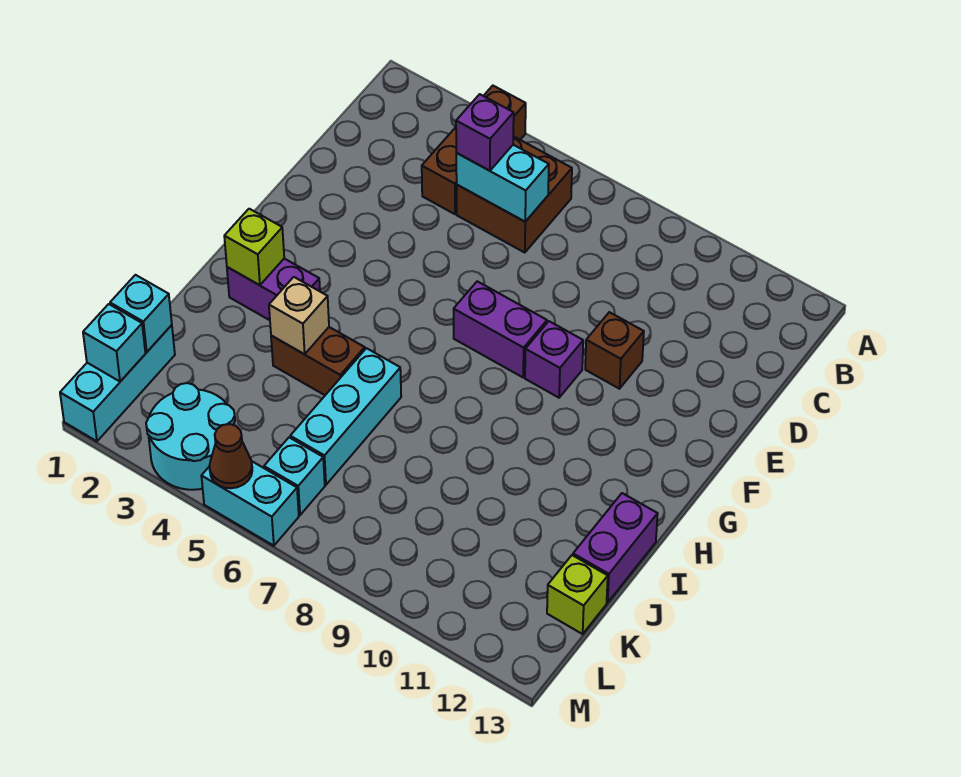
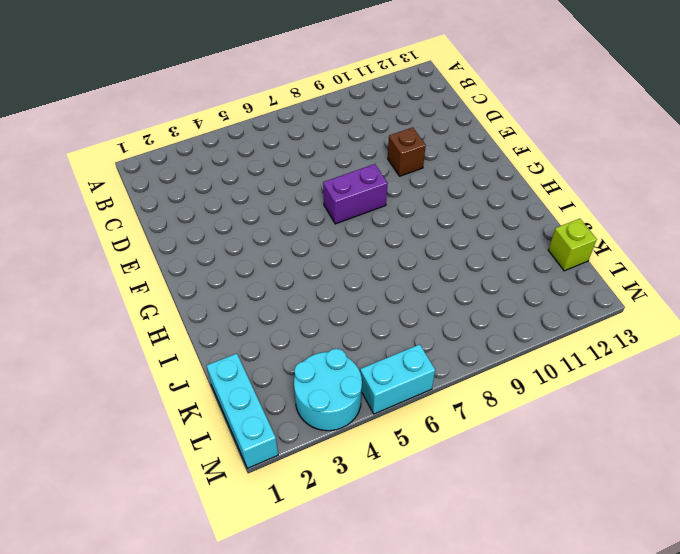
none -> brown 1x3 brick [422,86,526,214]
none -> brown 2x2 brick [457,136,572,253]
none -> purple 1x1 brick [525,321,583,398]

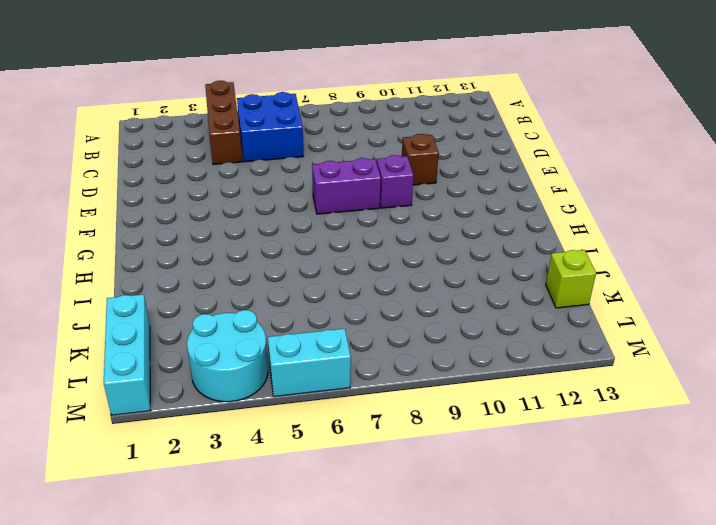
blue 2x2 brick [237,92,304,162] -> brown 2x2 brick [457,136,572,253]
none -> purple 1x2 brick [227,259,320,320]
none -> brown 1x2 brick [271,327,365,395]
none -> cyan 1x3 brick [290,348,401,485]

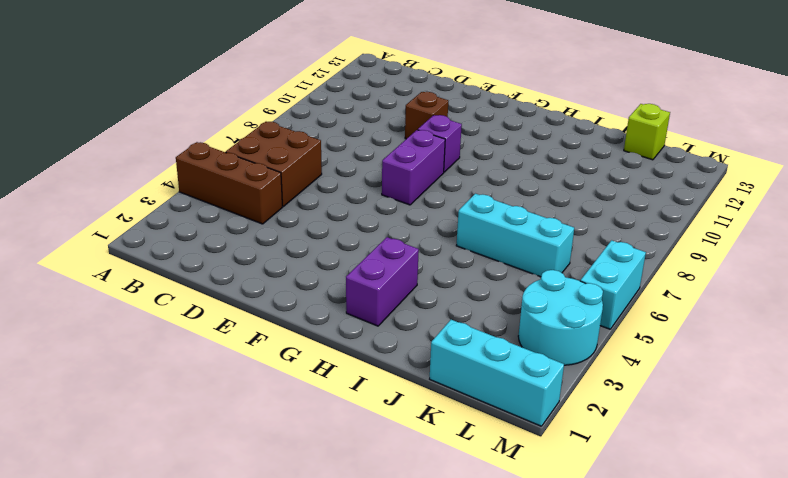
none -> brown 1x2 brick [271,327,365,395]
none -> purple 1x2 brick [573,493,658,603]
none -> cyan 1x1 brick [264,437,325,515]

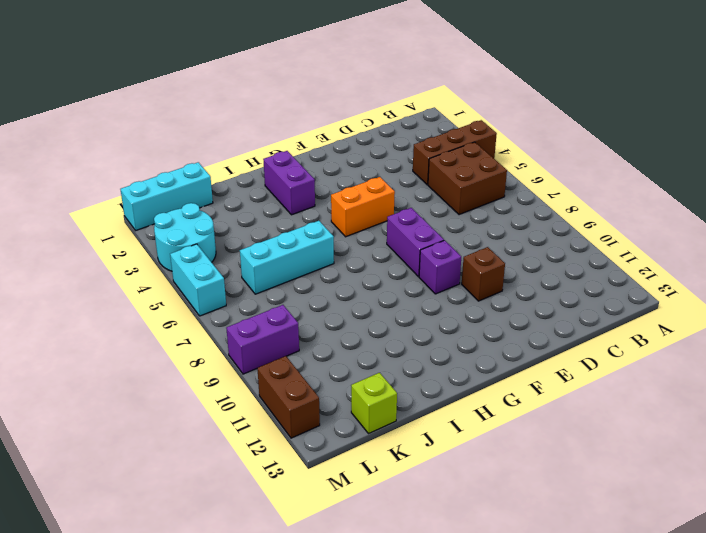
orange 1x2 brick [331,177,395,237] -> none
purple 1x2 brick [226,305,299,374] -> purple 1x2 brick moved to [573,493,658,603]
brown 1x2 brick [257,356,320,438] -> brown 1x2 brick moved to [271,327,365,395]
none -> cyan 1x1 brick [264,437,325,515]
none -> cyan 1x2 brick [456,145,549,222]
none -> lime 1x1 brick [224,209,284,285]

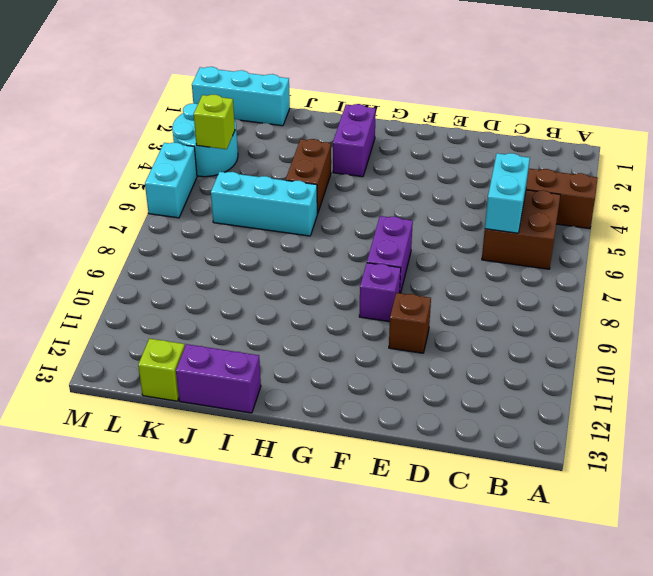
lime 1x1 brick [194,95,235,149] -> lime 1x1 brick moved to [224,209,284,285]
none -> cyan 1x1 brick [264,437,325,515]
none -> tan 1x1 brick [269,277,329,354]
none -> cyan 1x1 brick [110,275,172,352]

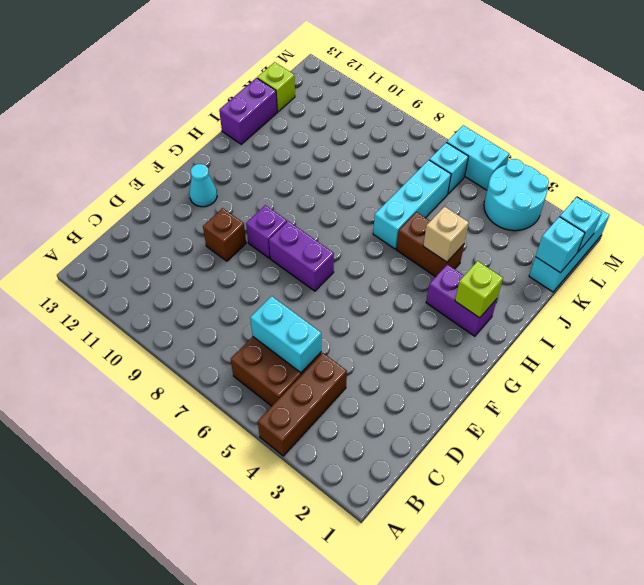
cyan 1x1 cone [189,164,217,207] -> none
none -> brown 1x1 cone [209,424,252,488]
none -> purple 1x1 brick [456,94,514,171]

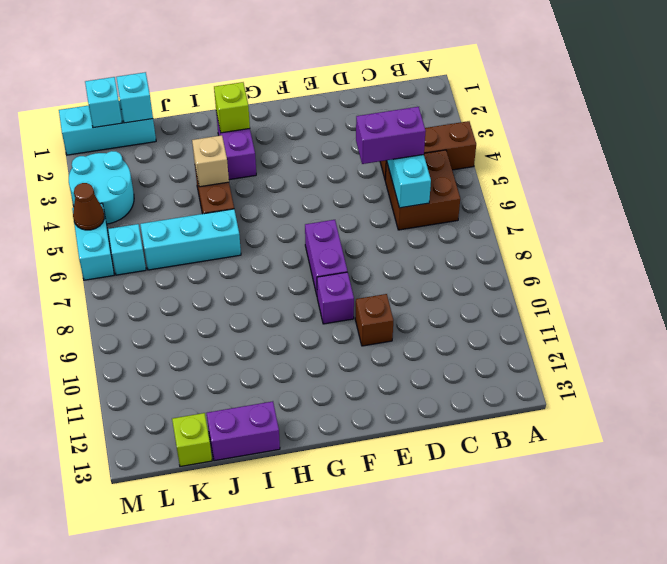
purple 1x2 brick [356,107,426,164] -> purple 1x1 brick [456,94,514,171]

